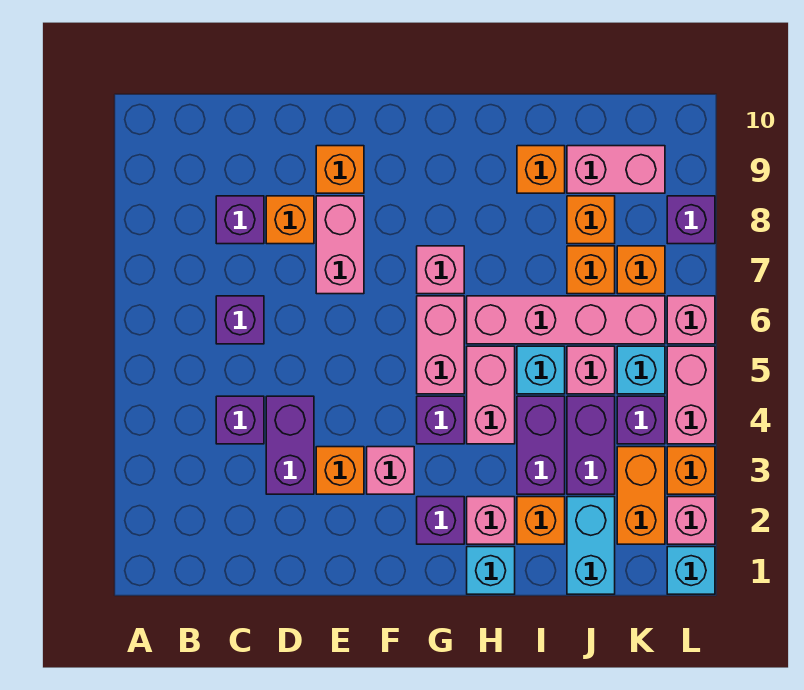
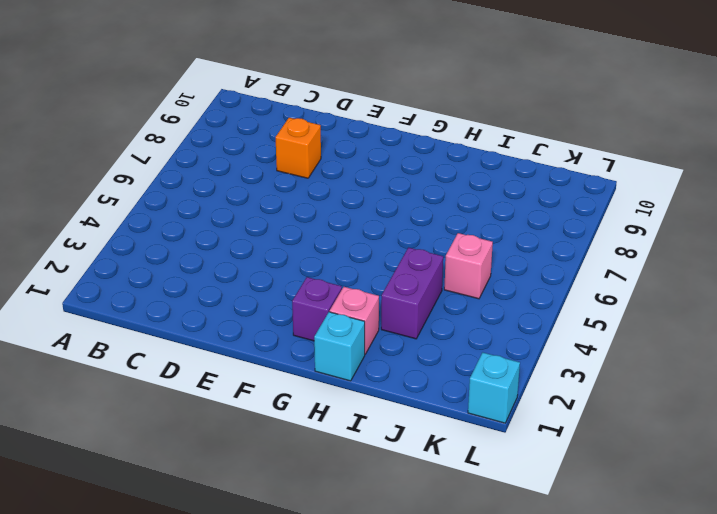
none -> purple 1x1 brick [216,396,264,444]
none -> purple 1x1 brick [216,296,264,344]
none -> purple 1x1 brick [216,196,264,244]
none -> purple 1x2 brick [266,396,314,494]

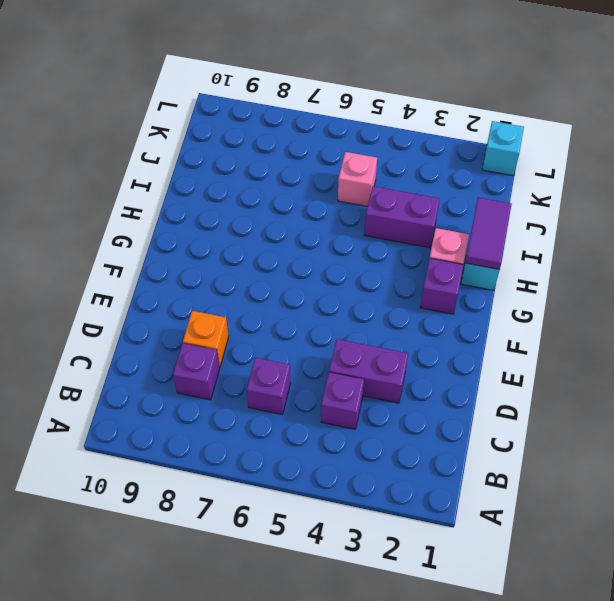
purple 1x2 tile [466,197,512,270] -> none
none -> orange 1x1 brick [316,447,364,494]
none -> pink 1x2 brick [316,196,364,294]
none -> orange 1x1 brick [316,146,364,193]
none -> pink 1x1 brick [367,447,414,494]

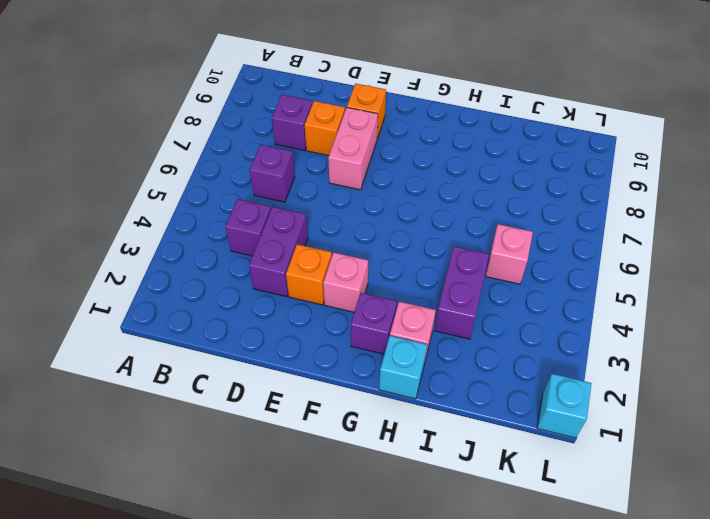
none -> purple 1x1 brick [417,396,464,444]
none -> pink 1x2 brick [417,296,464,394]
none -> pink 1x1 brick [417,246,464,294]
none -> pink 1x2 brick [467,346,515,444]

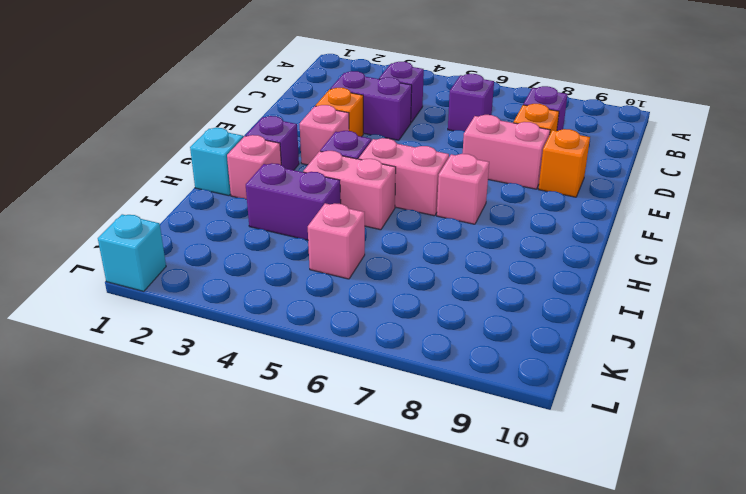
none -> pink 1x4 brick [467,296,665,344]
none -> orange 1x1 brick [517,497,565,544]
none -> cyan 1x1 brick [517,346,565,394]
none -> orange 1x1 brick [517,146,565,193]

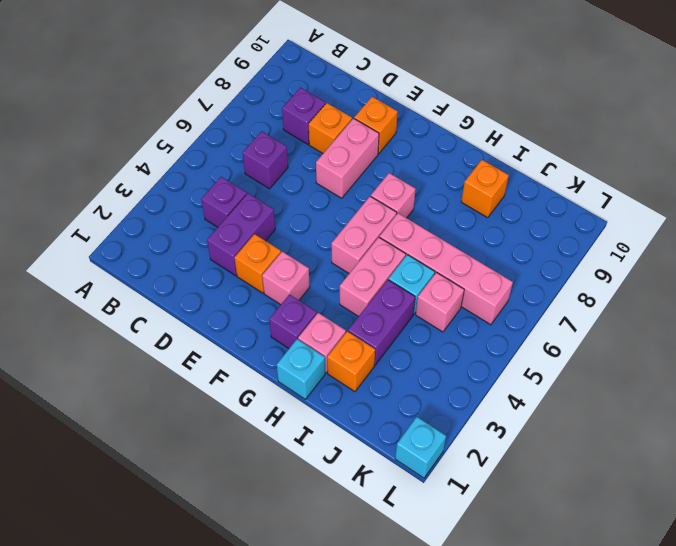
none -> purple 1x1 brick [417,396,464,444]
none -> cyan 1x2 brick [567,497,615,594]
none -> purple 1x2 brick [567,396,615,494]
none -> orange 1x1 brick [567,246,615,294]

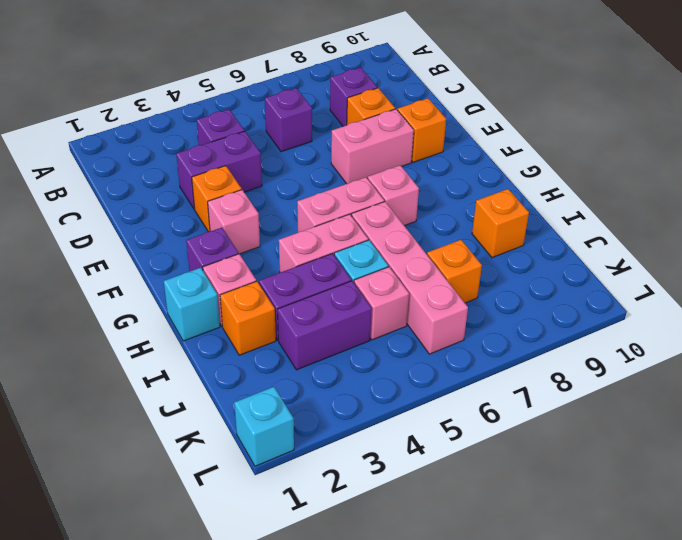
none -> purple 1x1 brick [417,396,464,444]
none -> cyan 1x2 brick [567,497,615,594]
none -> orange 1x1 brick [567,196,615,244]
none -> pink 1x2 brick [567,146,665,193]

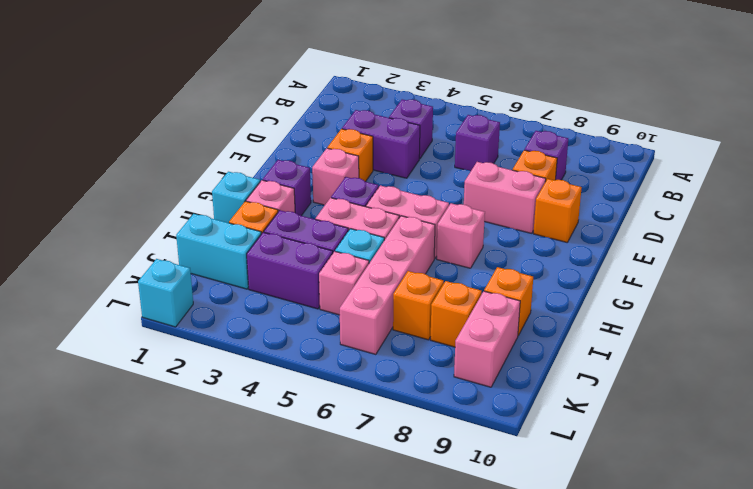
none -> orange 1x2 brick [617,447,665,544]
none -> purple 1x1 brick [617,396,665,444]
none -> cyan 1x1 brick [617,346,665,394]
none -> orange 1x1 brick [617,246,665,294]

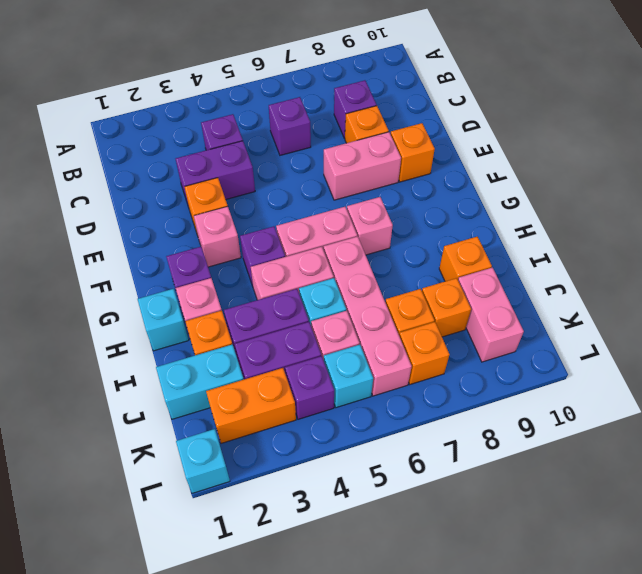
none -> pink 1x1 brick [667,497,715,544]
none -> orange 1x1 brick [667,447,715,494]
none -> pink 1x2 brick [667,346,715,444]
none -> pink 1x1 brick [667,296,715,344]

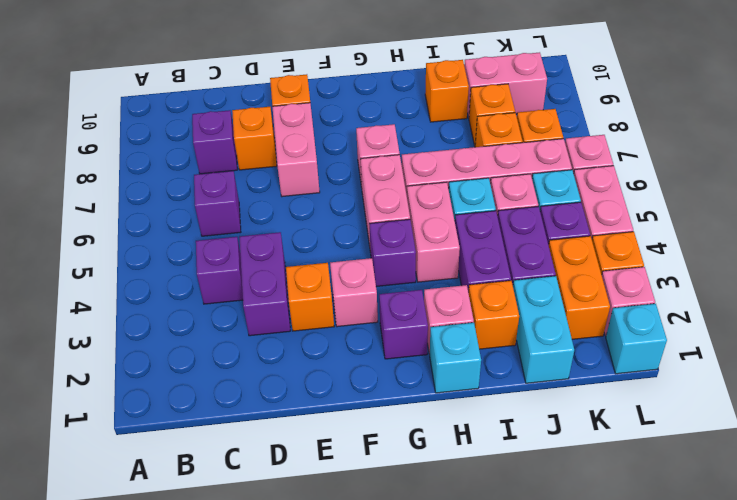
none -> purple 1x1 brick [667,196,715,244]

